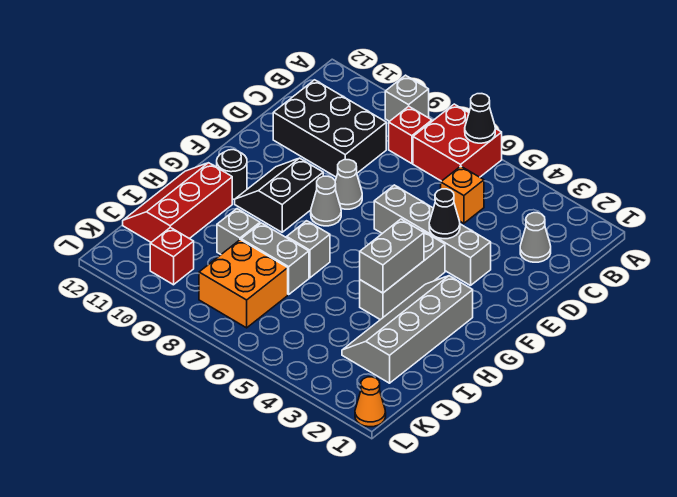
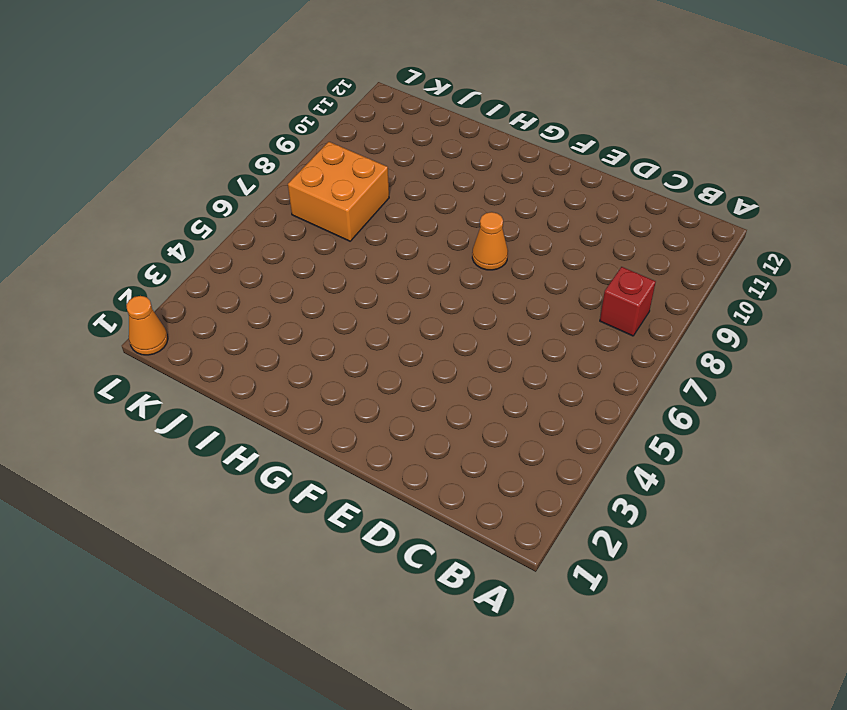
orange 1x1 cone [472,212,508,270] -> grey 1x1 cone [311,176,341,226]
none -> red 2x2 brick [413,104,502,181]
none -> grey 1x1 brick [385,75,429,121]
none -> grey 1x1 cone [520,213,551,262]

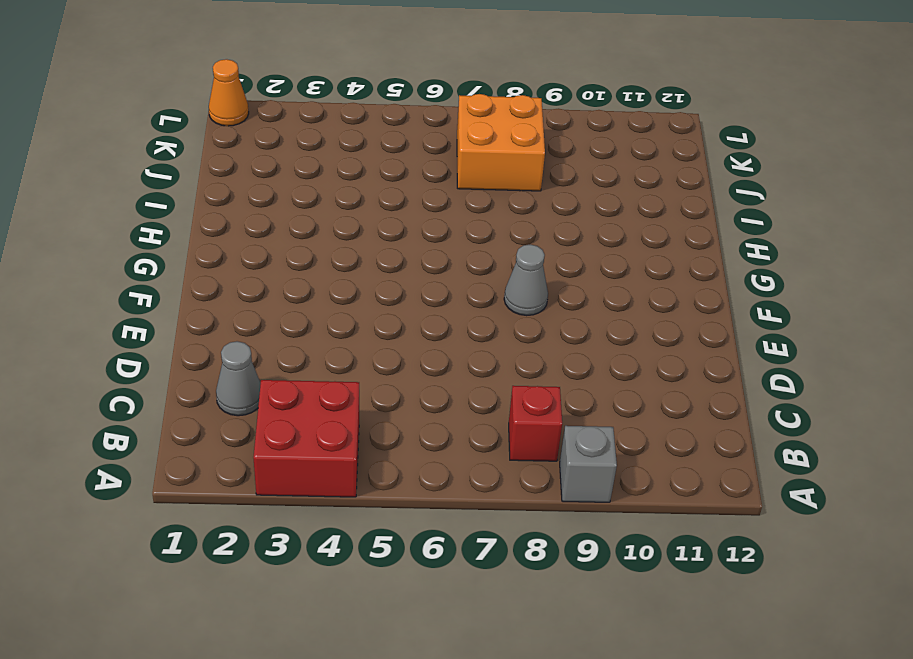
red 2x2 brick [253,380,359,497] -> red 2x2 brick moved to [413,104,502,181]
none -> orange 1x1 brick [441,166,484,223]
none -> black 2x3 brick [273,80,386,177]
none -> grey 1x4 brick [374,185,491,286]

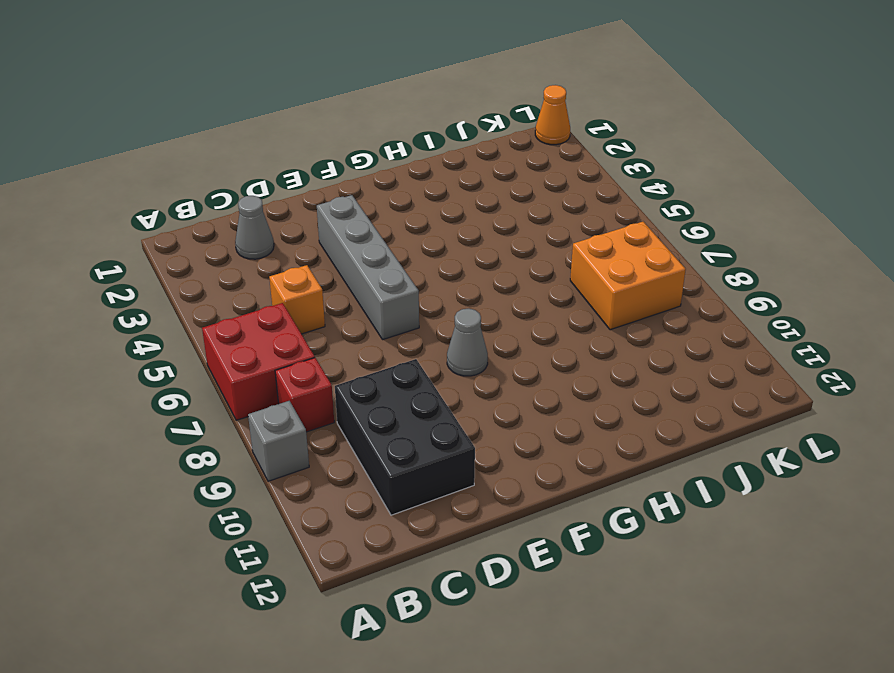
none -> grey 1x1 cone [335,160,362,209]
none -> grey 1x3 brick [360,231,445,320]
none -> black 2x2 slope [235,158,323,232]

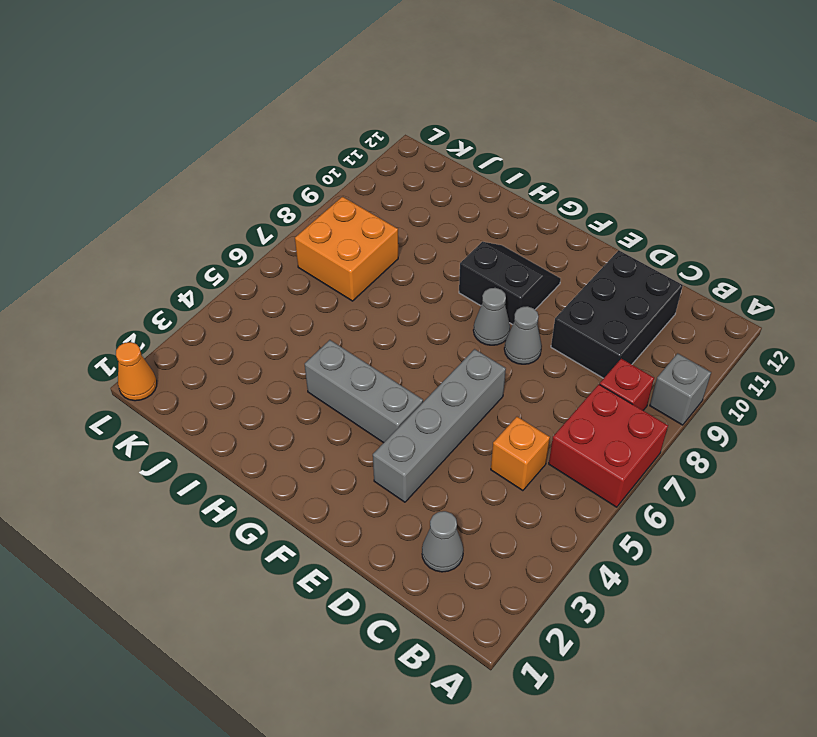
none -> grey 2x4 slope [342,276,473,383]
none -> black 1x1 round brick [217,150,247,199]
none -> grey 1x1 brick [287,221,330,278]

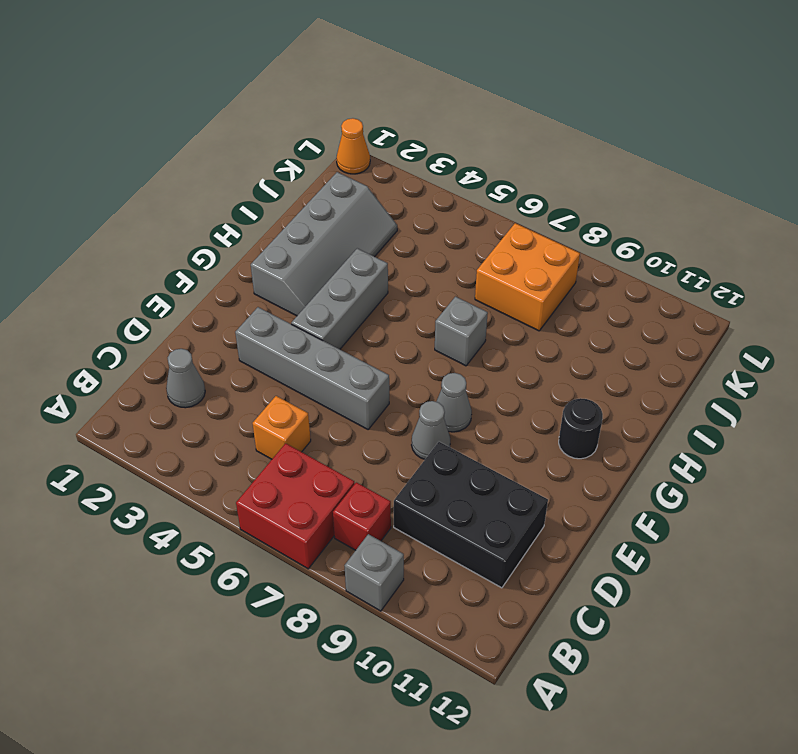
none -> black 2x2 slope [235,158,323,232]
none -> red 2x3 slope [123,163,232,242]
none -> grey 1x2 brick [241,223,309,294]

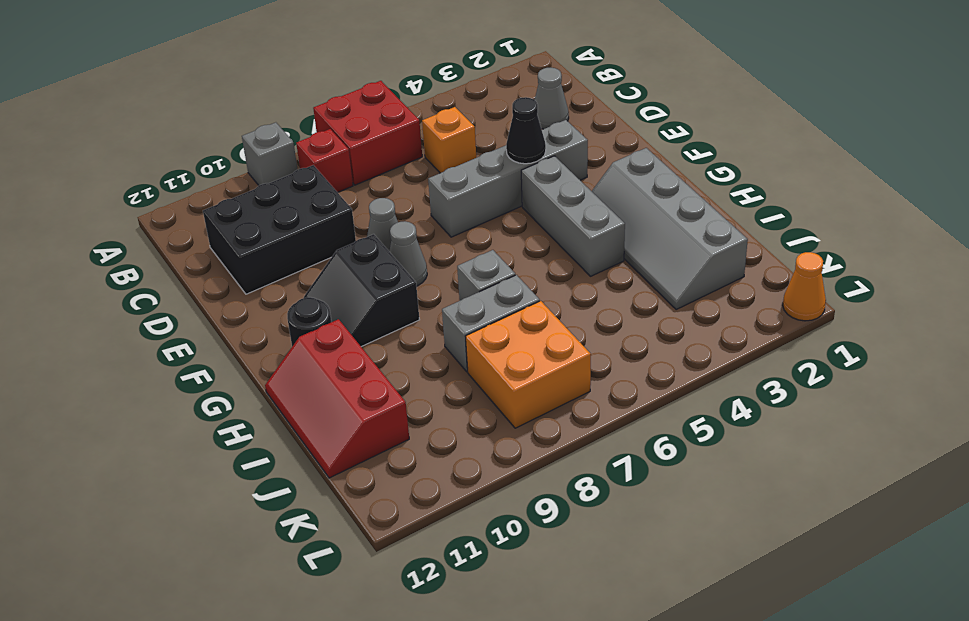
none -> grey 1x1 brick [217,209,260,254]
none -> red 1x1 brick [150,227,194,285]
none -> black 1x1 cone [465,94,495,143]

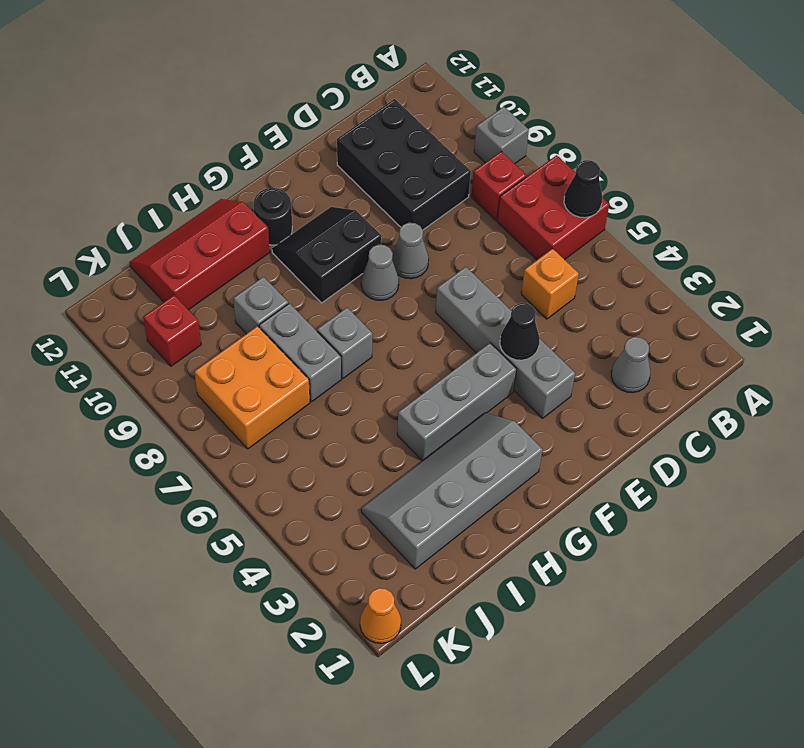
none -> grey 1x2 brick [360,219,424,293]

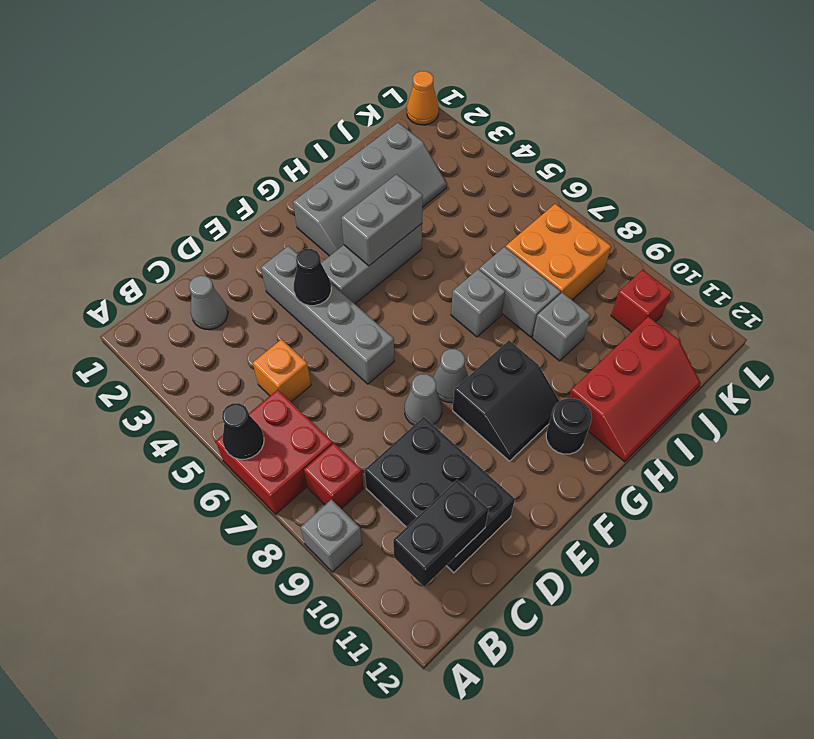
black 1x2 brick [393,480,489,587] -> none

